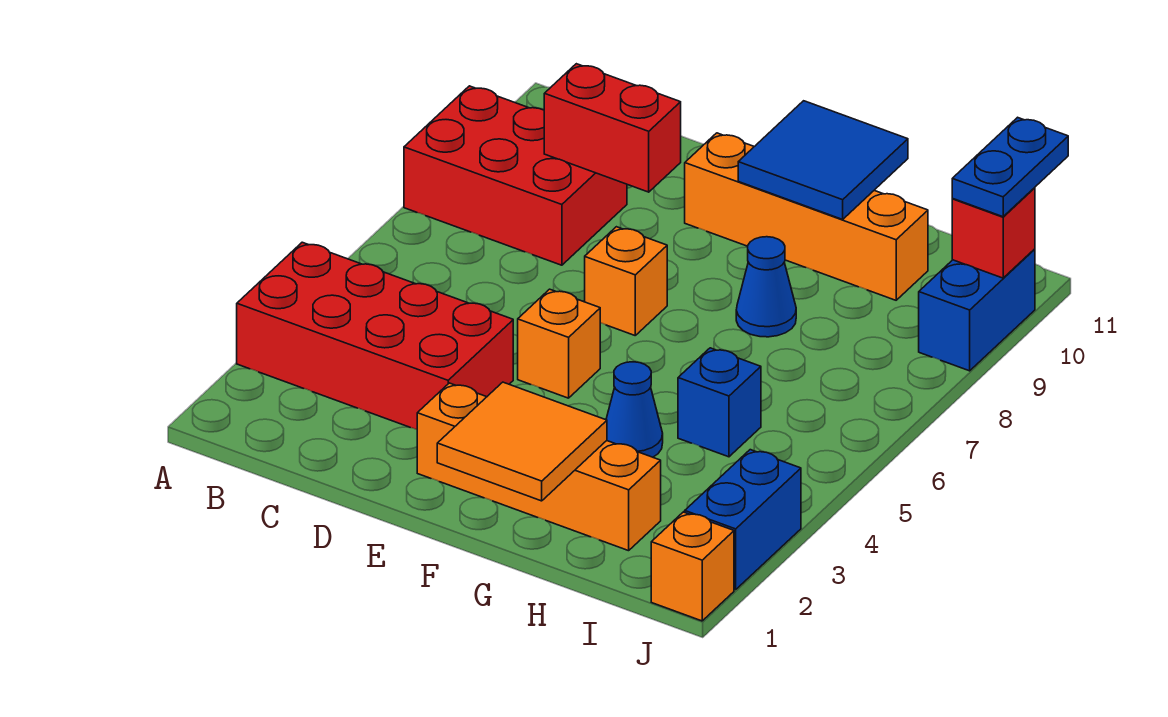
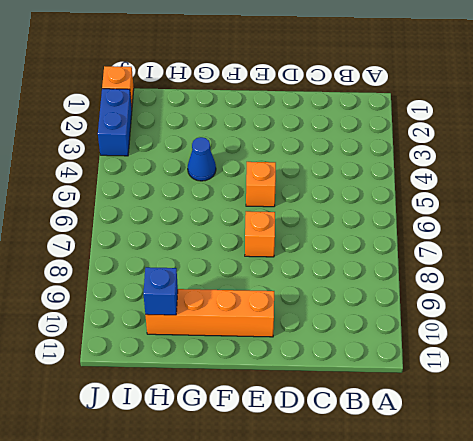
blue 1x1 brick [143,267,178,315] -> blue 1x1 brick moved to [678,348,761,457]
none -> red 2x4 brick [237,242,513,429]
none -> red 2x3 brick [404,86,627,265]
none -> orange 1x4 brick [417,383,661,551]

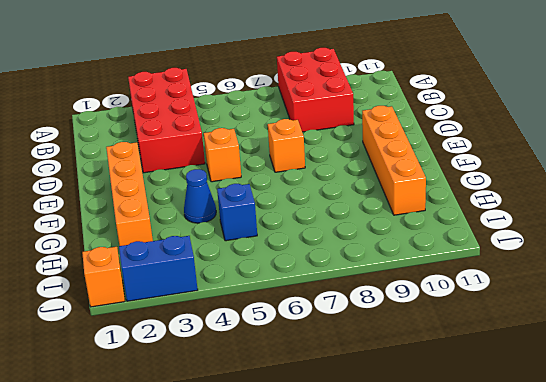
none -> blue 1x1 cone [736,237,796,337]
none -> blue 1x2 brick [919,249,1035,371]
none -> red 1x2 brick [544,64,681,192]

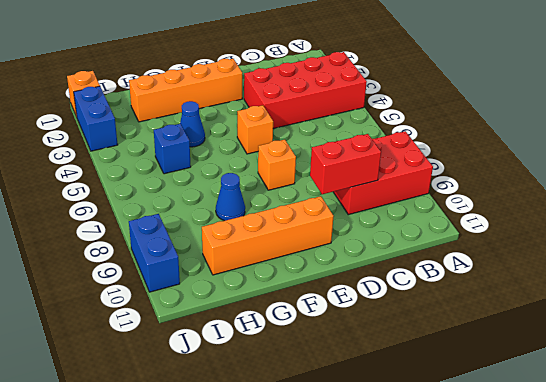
none -> orange 2x2 tile [437,382,607,501]
none -> blue 2x2 tile [738,101,908,219]
none -> red 1x1 brick [952,188,1035,278]

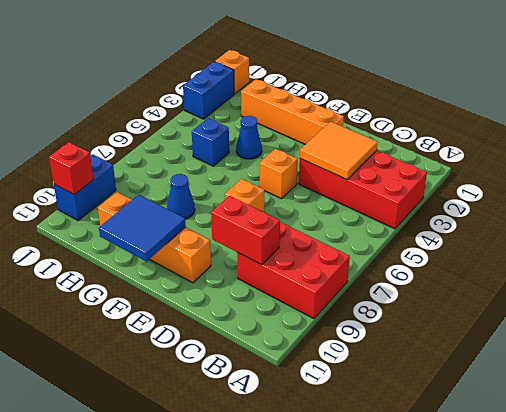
orange 2x2 tile [300,122,378,179] -> orange 2x2 tile moved to [437,382,607,501]
none -> blue 1x2 plate [952,117,1068,217]

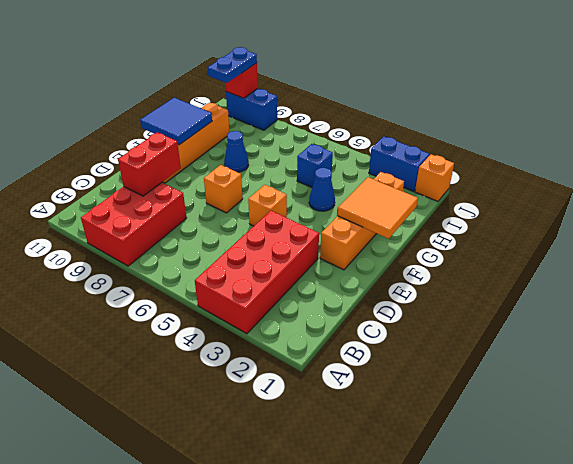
blue 1x2 plate [208,47,257,83] -> blue 1x2 plate turned to [952,117,1068,217]

